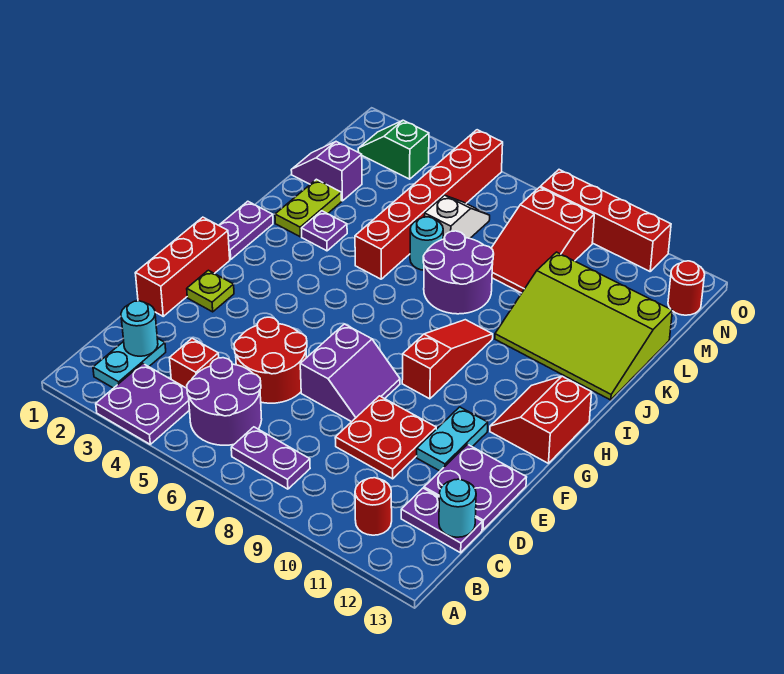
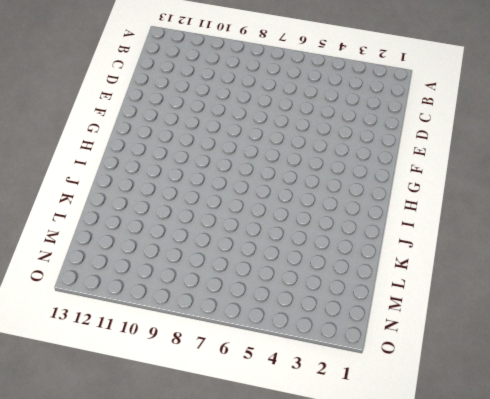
none -> purple 2x2 plate [96,364,189,444]
none -> cyan 1x2 plate [93,338,166,388]
none -> purple 2x2 round brick [187,358,262,445]
none -> purple 1x2 plate [231,427,310,489]

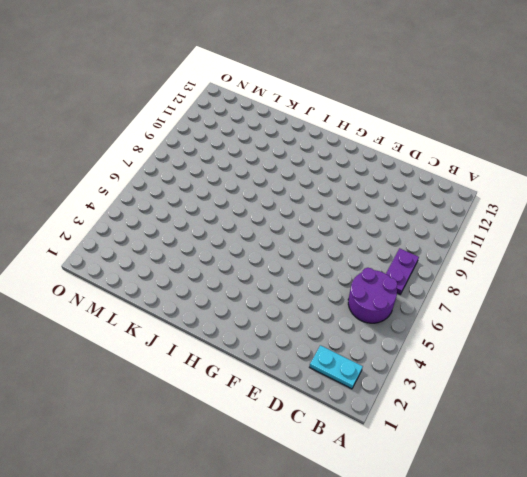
none -> purple 2x2 plate [96,364,189,444]
none -> red 1x1 round brick [355,478,392,535]
none -> red 1x1 brick [169,338,219,388]
none -> purple 1x2 plate [401,488,482,553]

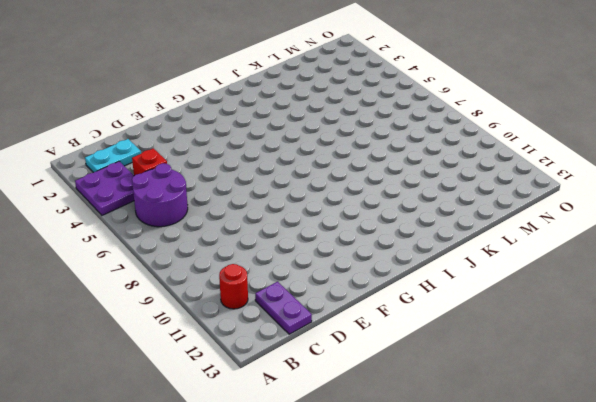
none -> purple 1x2 plate [231,427,310,489]
none -> red 2x2 round brick [234,317,307,403]
none -> red 2x2 plate [335,396,436,479]
none -> purple 2x2 plate [424,444,527,530]

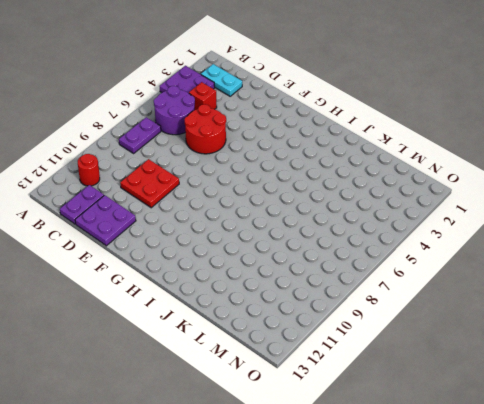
none -> red 1x3 brick [135,217,230,316]
none -> purple 2x2 slope [300,324,400,422]
none -> cyan 1x2 plate [417,407,488,471]
none -> lime 1x1 plate [187,270,234,312]

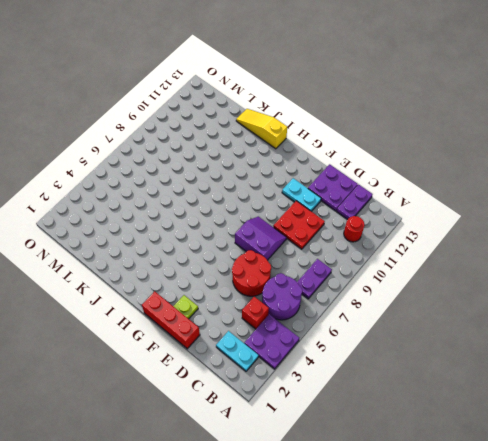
yellow 1x3 slope [236,109,287,149] -> lime 3x4 slope [495,252,672,400]
none -> red 1x3 slope [402,320,493,399]
none -> red 2x2 slope [490,376,592,463]
none -> purple 1x2 plate [219,201,273,259]
none -> lime 1x2 plate [275,179,342,237]

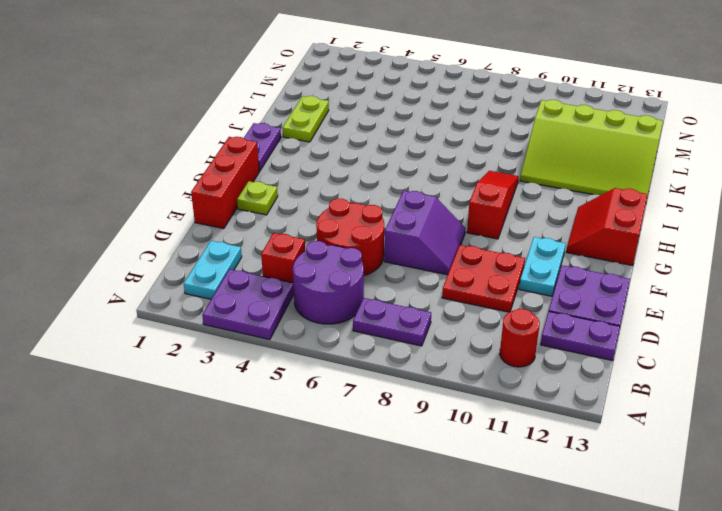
none -> purple 1x1 plate [302,211,347,251]
none -> red 1x6 brick [355,130,503,279]
none -> purple 2x2 round brick [423,231,494,314]
none -> cyan 1x1 round brick [410,217,443,270]

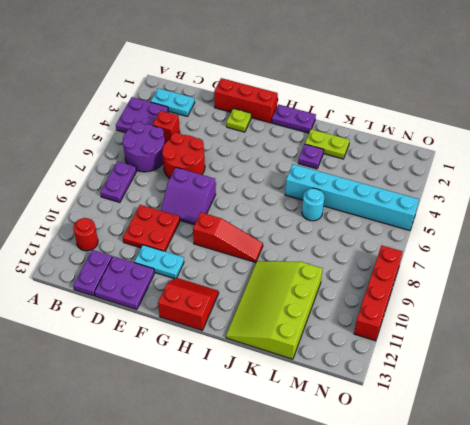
cyan 1x6 brick [285,164,419,230] -> red 1x6 brick [355,130,503,279]
none -> purple 2x2 round brick [423,231,494,314]
none -> purple 1x2 slope [291,142,362,201]
none -> white 1x2 slope [424,195,490,239]
none -> red 2x3 slope [491,187,594,293]

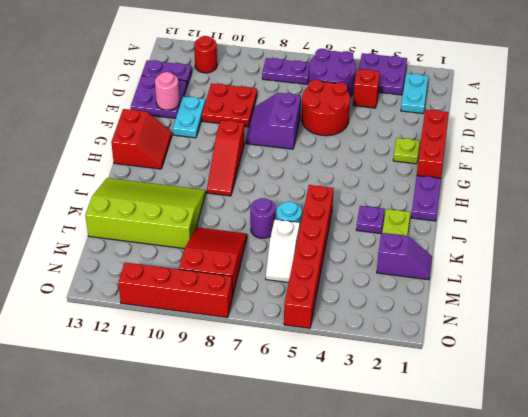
pink 1x1 round brick [155,72,179,110] -> none
purple 1x1 round brick [250,198,275,238] -> purple 2x2 round brick [423,231,494,314]
none -> green 1x2 slope [358,120,429,179]
none -> red 1x1 round brick [668,261,705,315]
none -> cyan 1x1 round brick [121,301,158,356]
none -> cyan 1x1 round brick [439,479,476,537]

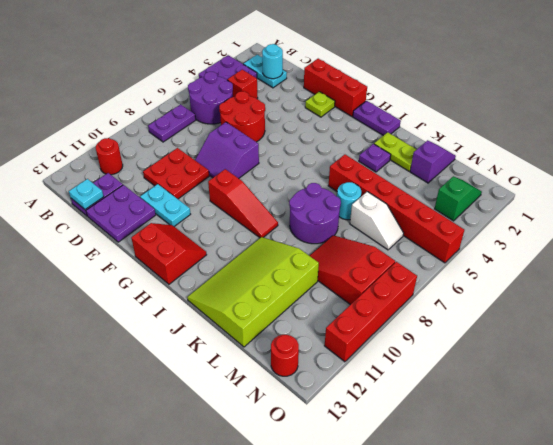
cyan 1x1 plate [69,179,104,209] -> cyan 1x1 round brick [439,479,476,537]

